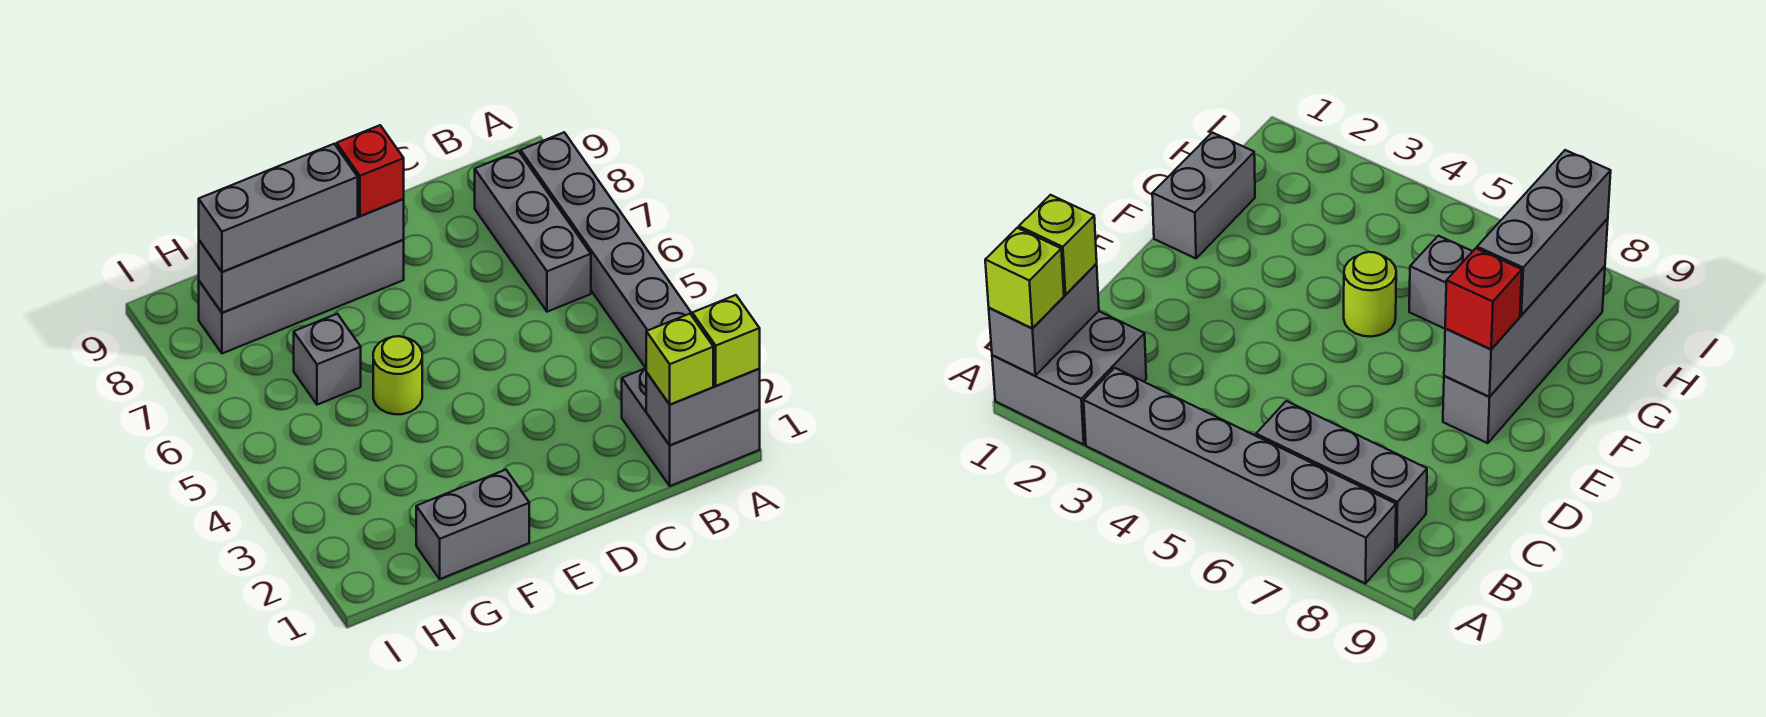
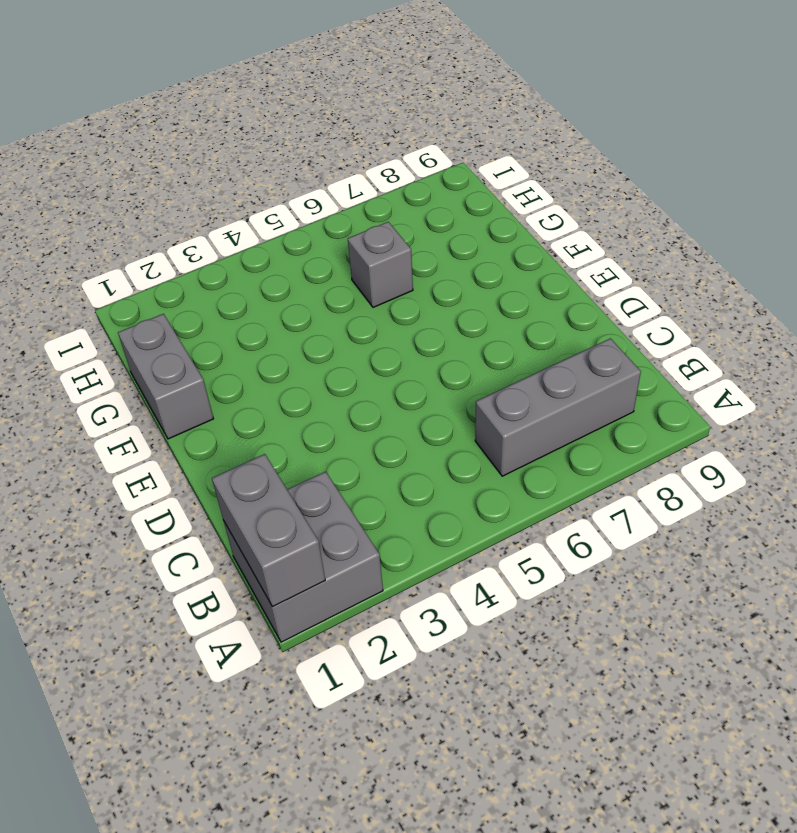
none -> grey 1x6 brick [521,132,692,368]
none -> grey 1x4 brick [199,240,404,353]
none -> lime 1x1 round brick [373,336,422,414]

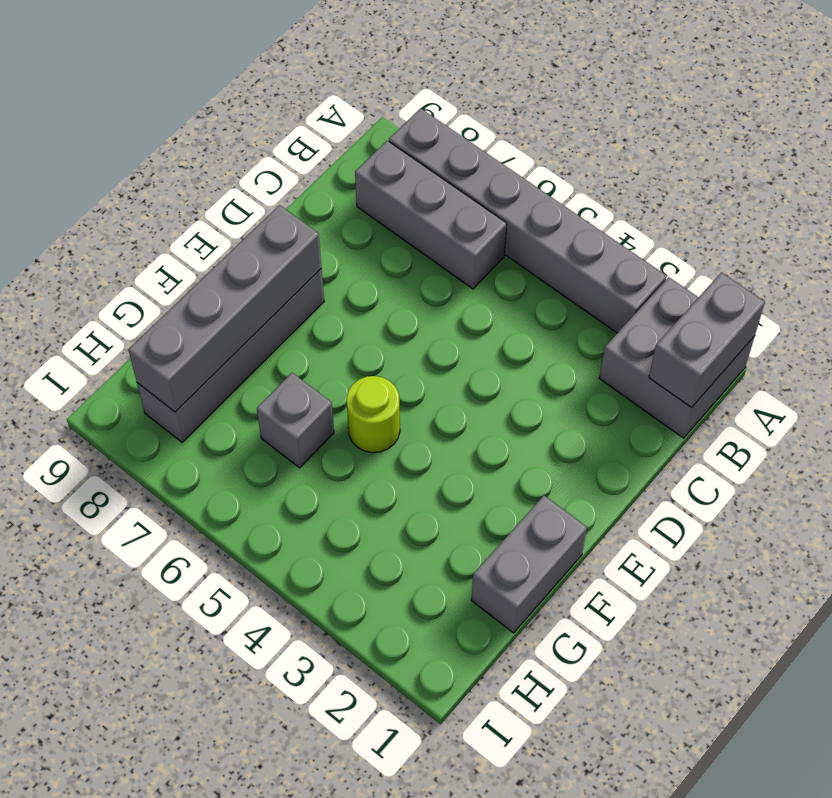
none -> lime 1x1 brick [692,295,760,386]
none -> lime 1x1 brick [646,314,713,404]
none -> red 1x1 brick [337,125,404,216]

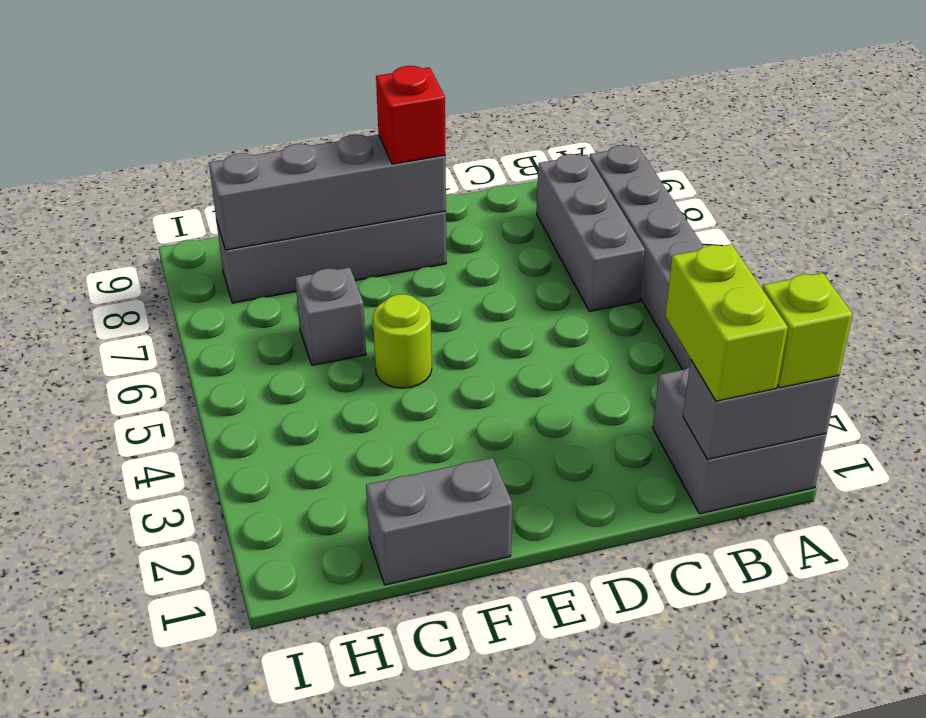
lime 1x2 brick [665,244,788,401] -> lime 1x1 brick [646,314,713,404]
none -> grey 1x3 brick [199,144,358,272]

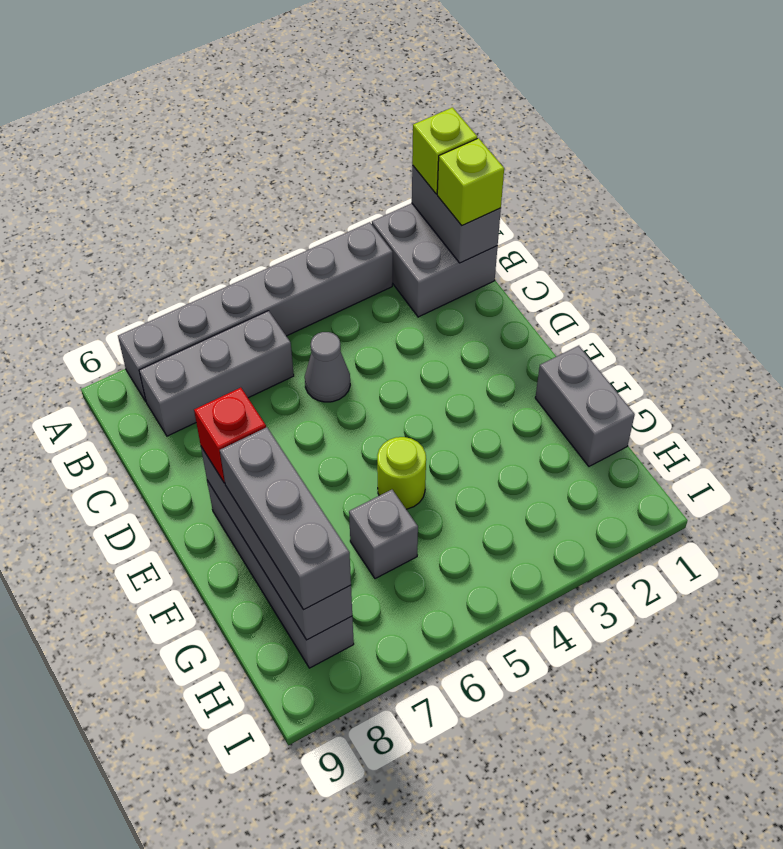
grey 1x1 cone [305,332,350,402] -> none

